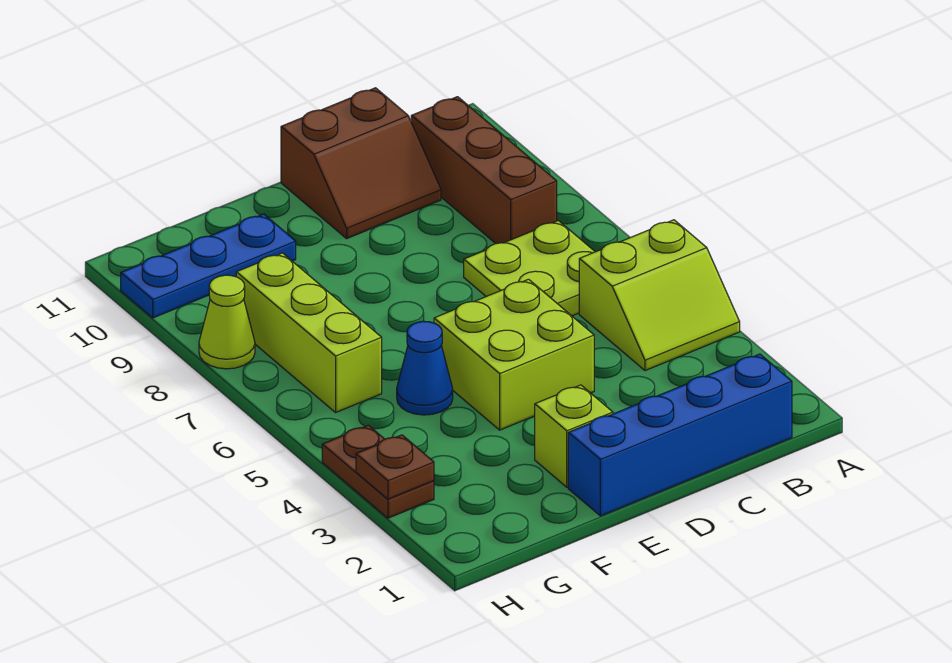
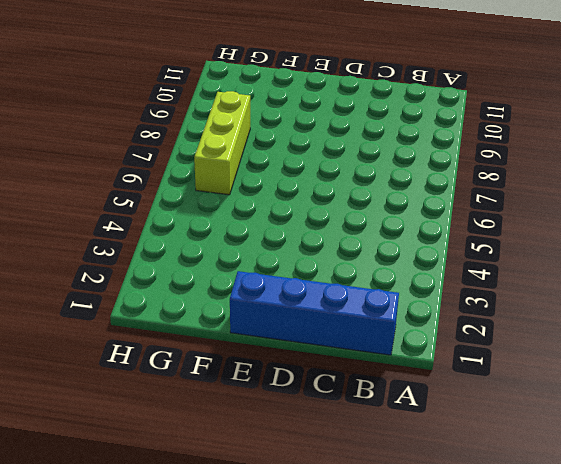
none -> lime 2x2 slope [579,220,740,371]
none -> lime 2x2 plate [464,221,595,316]
none -> brown 1x3 brick [411,97,557,244]

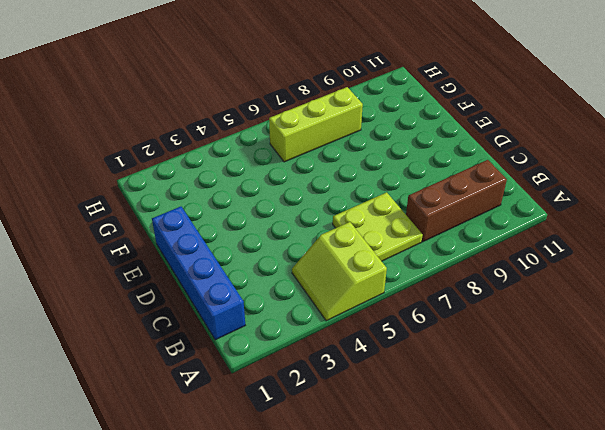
none -> brown 2x2 slope [281,88,441,239]
none -> lime 2x2 brick [434,279,594,430]
none -> lime 1x1 brick [535,385,613,487]

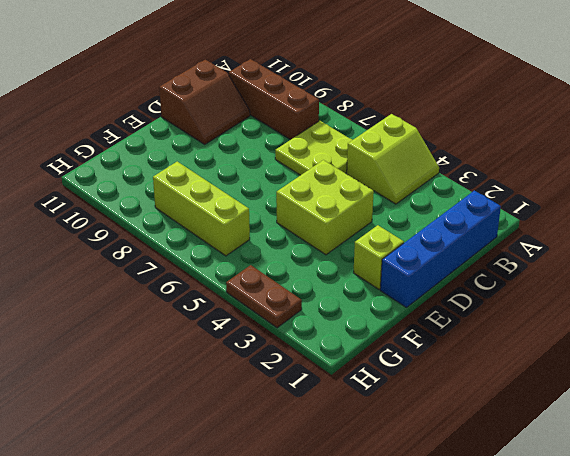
none -> blue 1x1 cone [397,321,453,415]
none -> blue 1x3 plate [121,214,296,318]
none -> lime 1x1 cone [199,275,255,369]

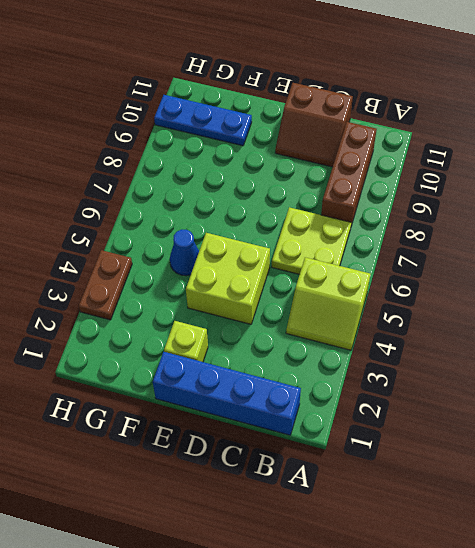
none -> lime 1x3 brick [236,253,382,412]
none -> lime 1x1 cone [199,275,255,369]
none -> brown 1x1 plate [356,435,434,499]

